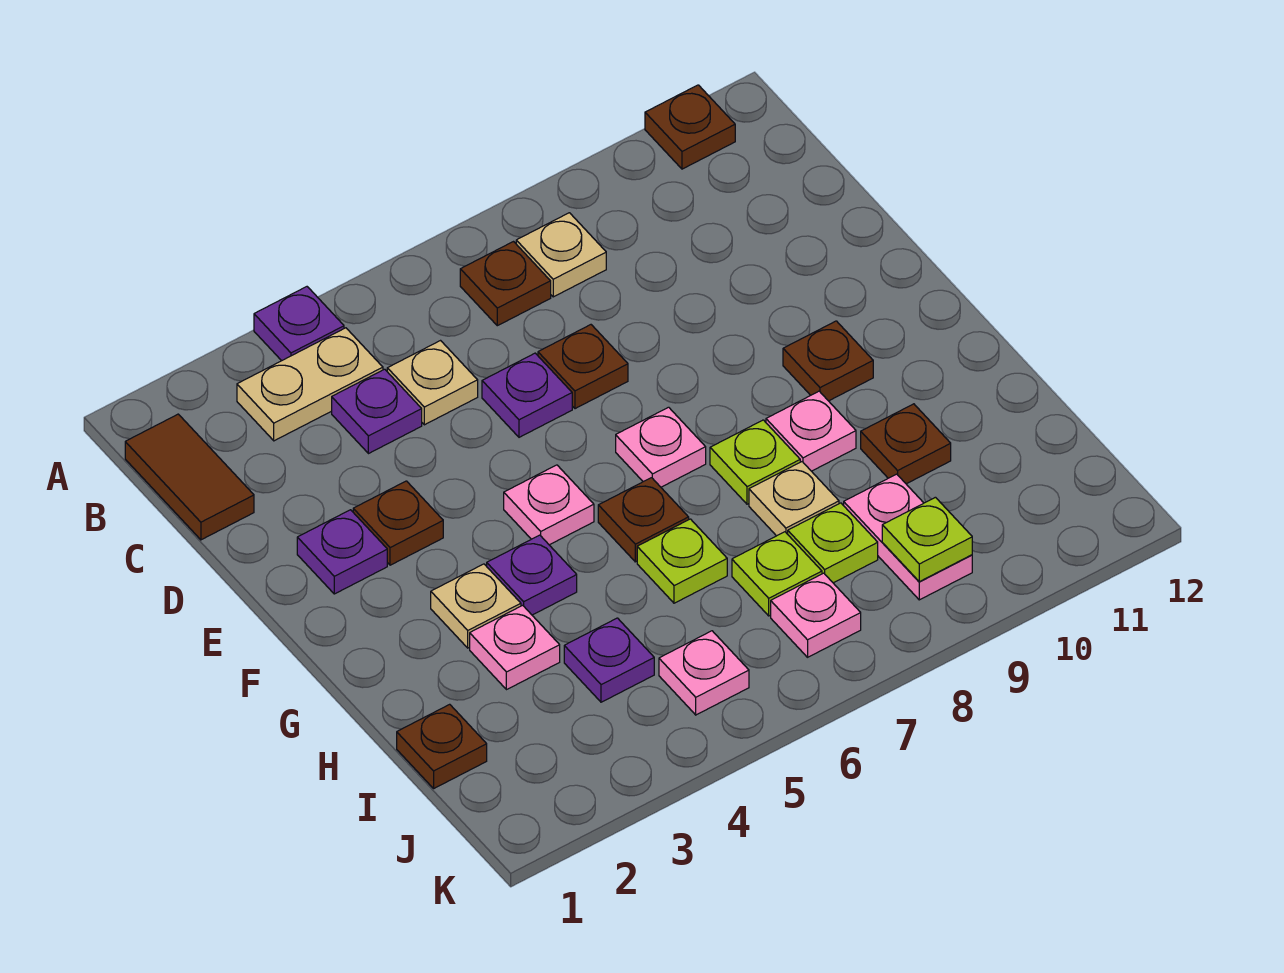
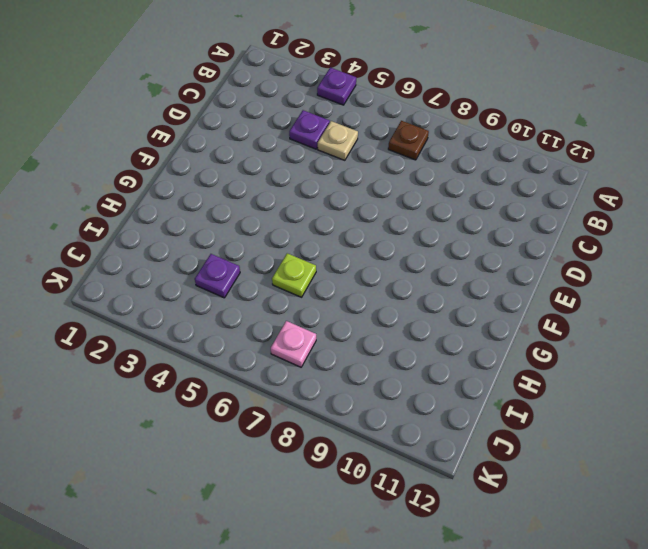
none -> brown 1x1 plate [645,85,735,169]
none -> brown 1x2 tile [125,414,254,540]
none -> tan 1x2 plate [237,328,383,441]
none -> tan 1x1 plate [516,213,606,297]

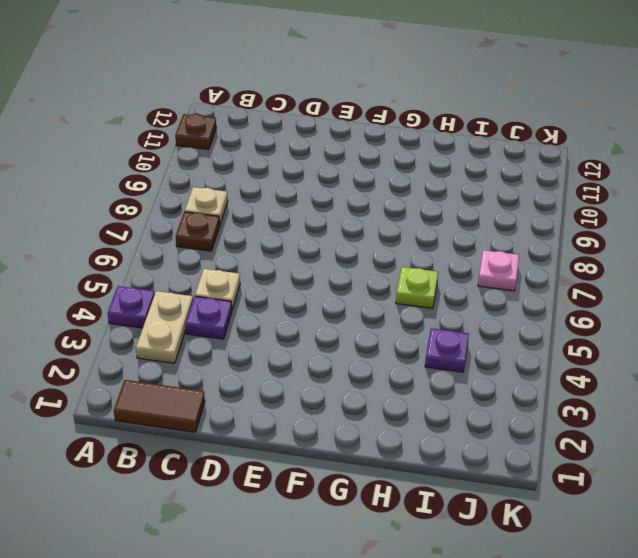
none -> purple 1x1 plate [482,353,572,437]
none -> brown 1x1 plate [538,325,628,409]
none -> purple 1x1 plate [297,510,387,594]
none -> brown 1x1 plate [353,481,443,565]

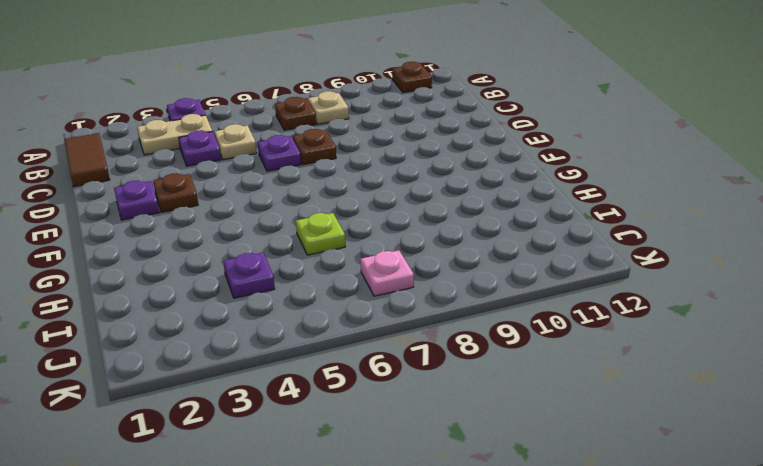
none -> pink 1x1 plate [504,465,594,545]
none -> pink 1x1 plate [616,407,706,487]
none -> brown 1x1 plate [783,321,873,401]
none -> tan 1x1 plate [431,564,521,648]

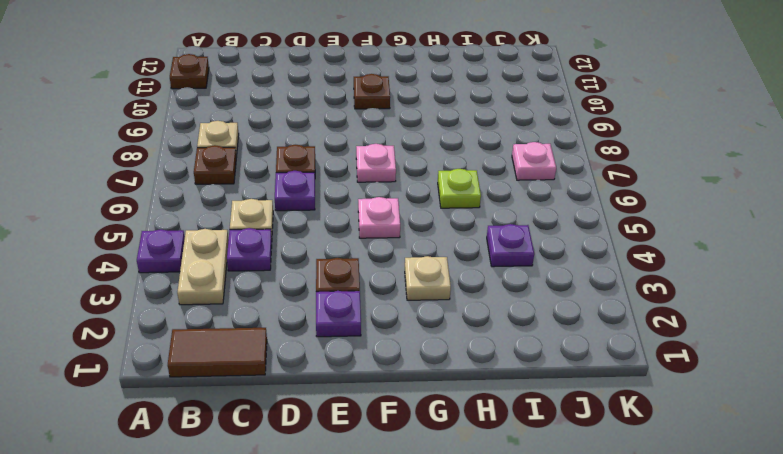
none -> purple 1x1 plate [487,535,577,615]
none -> brown 1x1 plate [598,478,689,562]
none -> lime 1x1 plate [710,420,800,504]
none -> pink 1x1 plate [766,391,856,471]

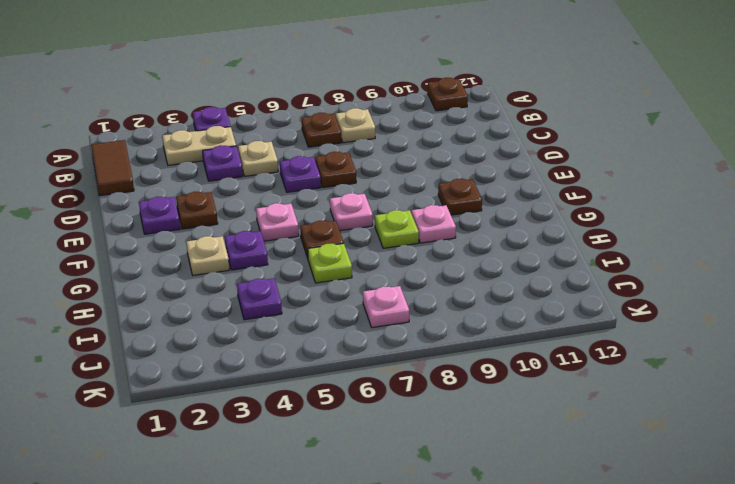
none -> pink 1x1 plate [470,605,560,690]
none -> tan 1x1 plate [749,462,839,536]
none -> brown 1x1 plate [861,404,951,484]
none -> brown 1x1 plate [397,704,487,788]

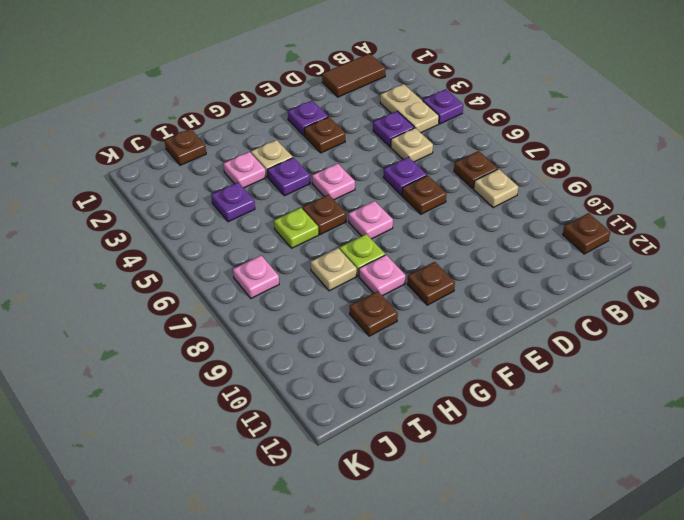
none -> lime 1x1 plate [732,532,822,616]
none -> lime 1x1 plate [788,503,878,583]
none -> pink 1x2 plate [844,474,972,600]
none -> pink 1x1 plate [659,631,749,715]

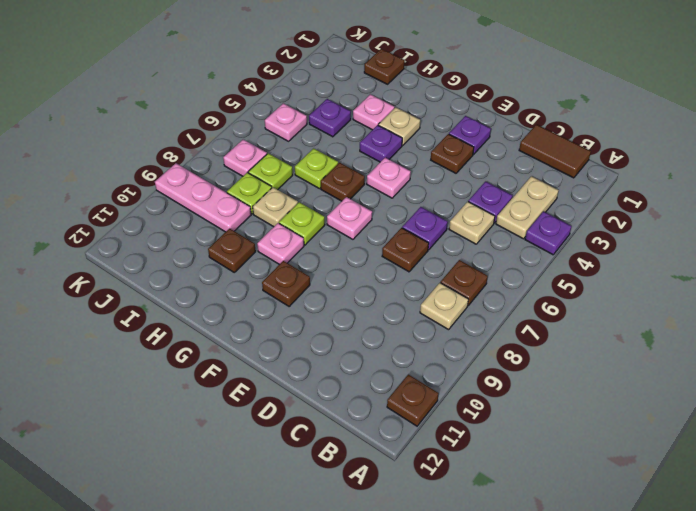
pink 1x3 plate [155,163,251,232] -> pink 1x2 plate [844,474,972,600]
none -> lime 1x1 plate [882,497,972,582]

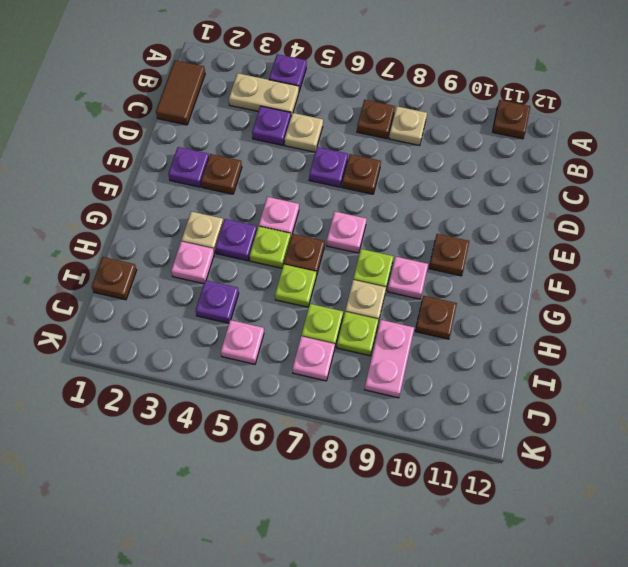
lime 1x1 plate [250,226,291,268] -> lime 1x1 plate moved to [882,497,972,582]

